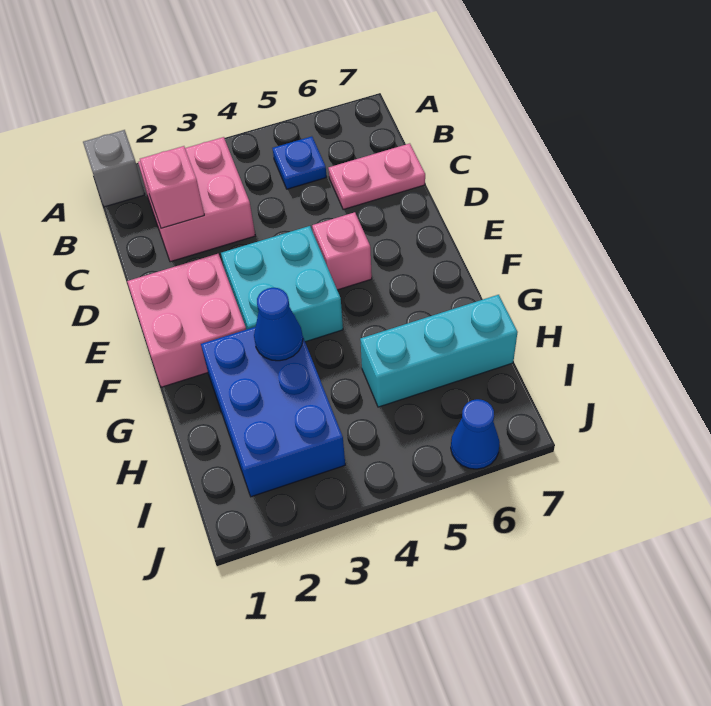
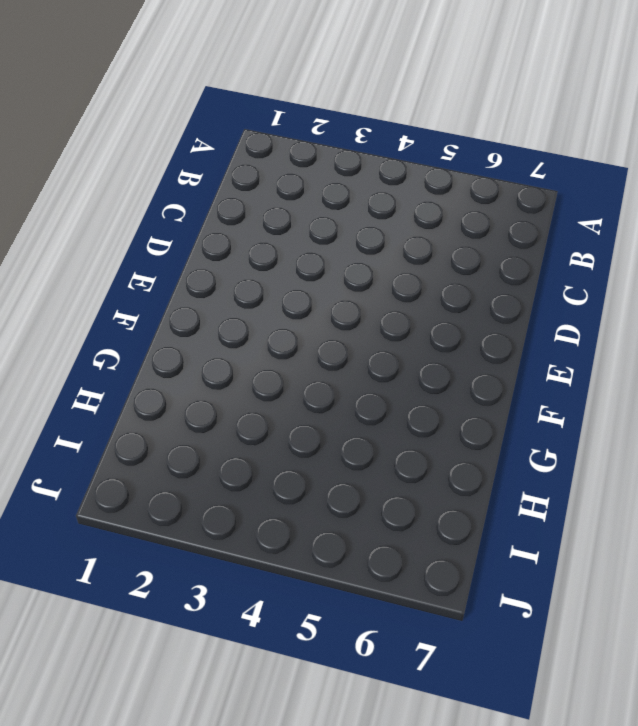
none -> grey 1x1 brick [83,130,145,207]
none -> pink 2x2 brick [138,137,255,262]
none -> blue 1x1 plate [273,136,327,189]

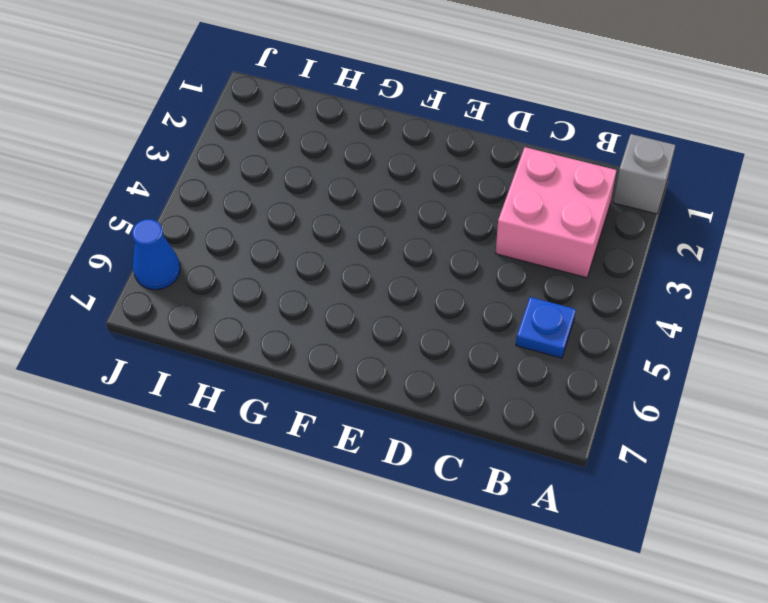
none -> pink 1x2 plate [328,143,425,210]
none -> pink 2x2 brick [127,254,246,387]
none -> cyan 2x2 brick [221,226,343,342]

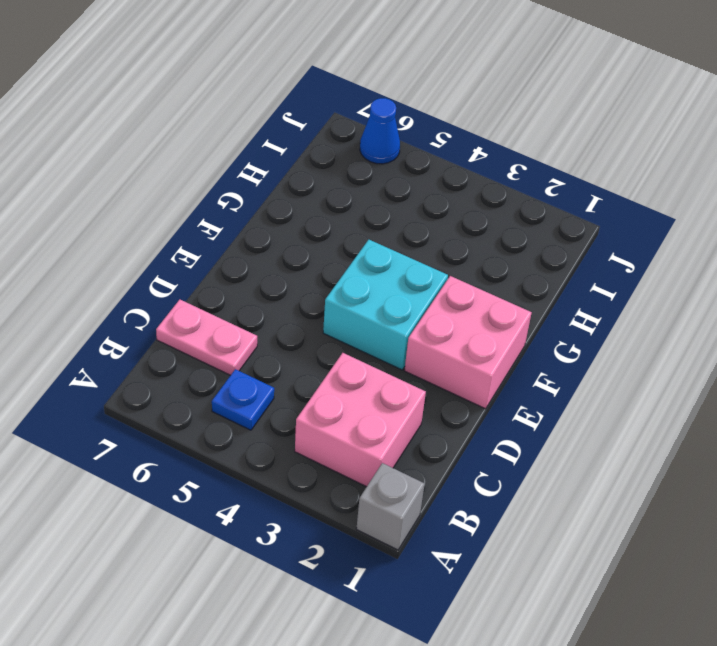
none -> pink 1x1 brick [312,212,372,290]
none -> blue 2x3 brick [201,315,345,497]
none -> cyan 1x3 brick [360,295,518,407]

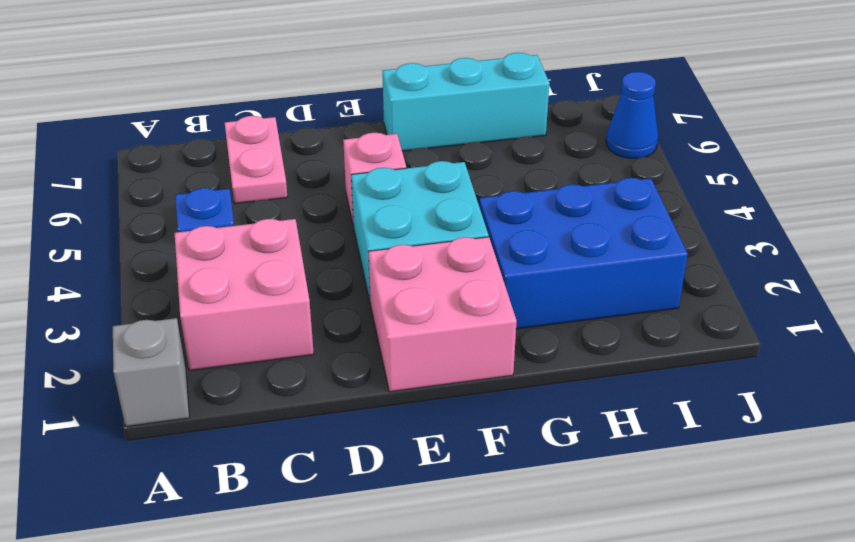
cyan 1x3 brick [383,53,550,151] -> cyan 1x3 brick turned to [360,295,518,407]
none -> pink 1x1 brick [140,146,204,228]
none -> blue 1x1 cone [254,288,303,361]

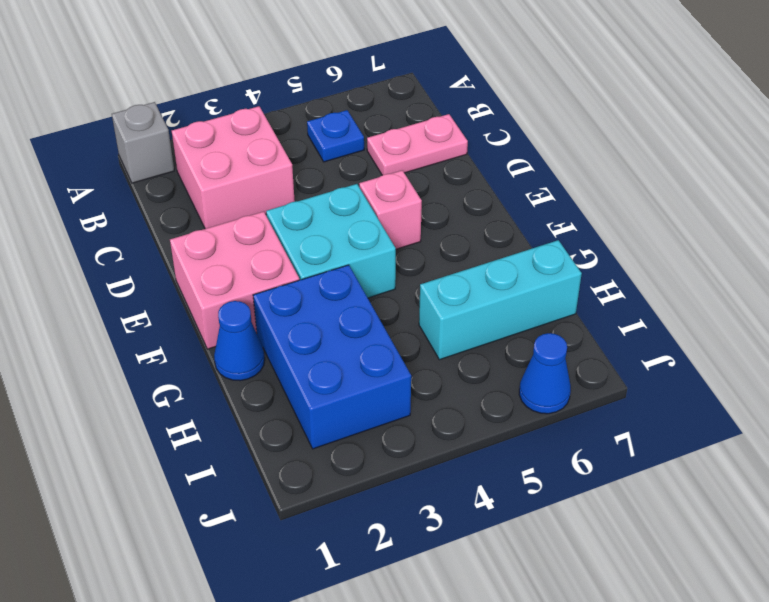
blue 1x1 cone [214,301,265,381] -> blue 1x1 cone moved to [254,288,303,361]
none -> pink 1x1 brick [140,146,204,228]

